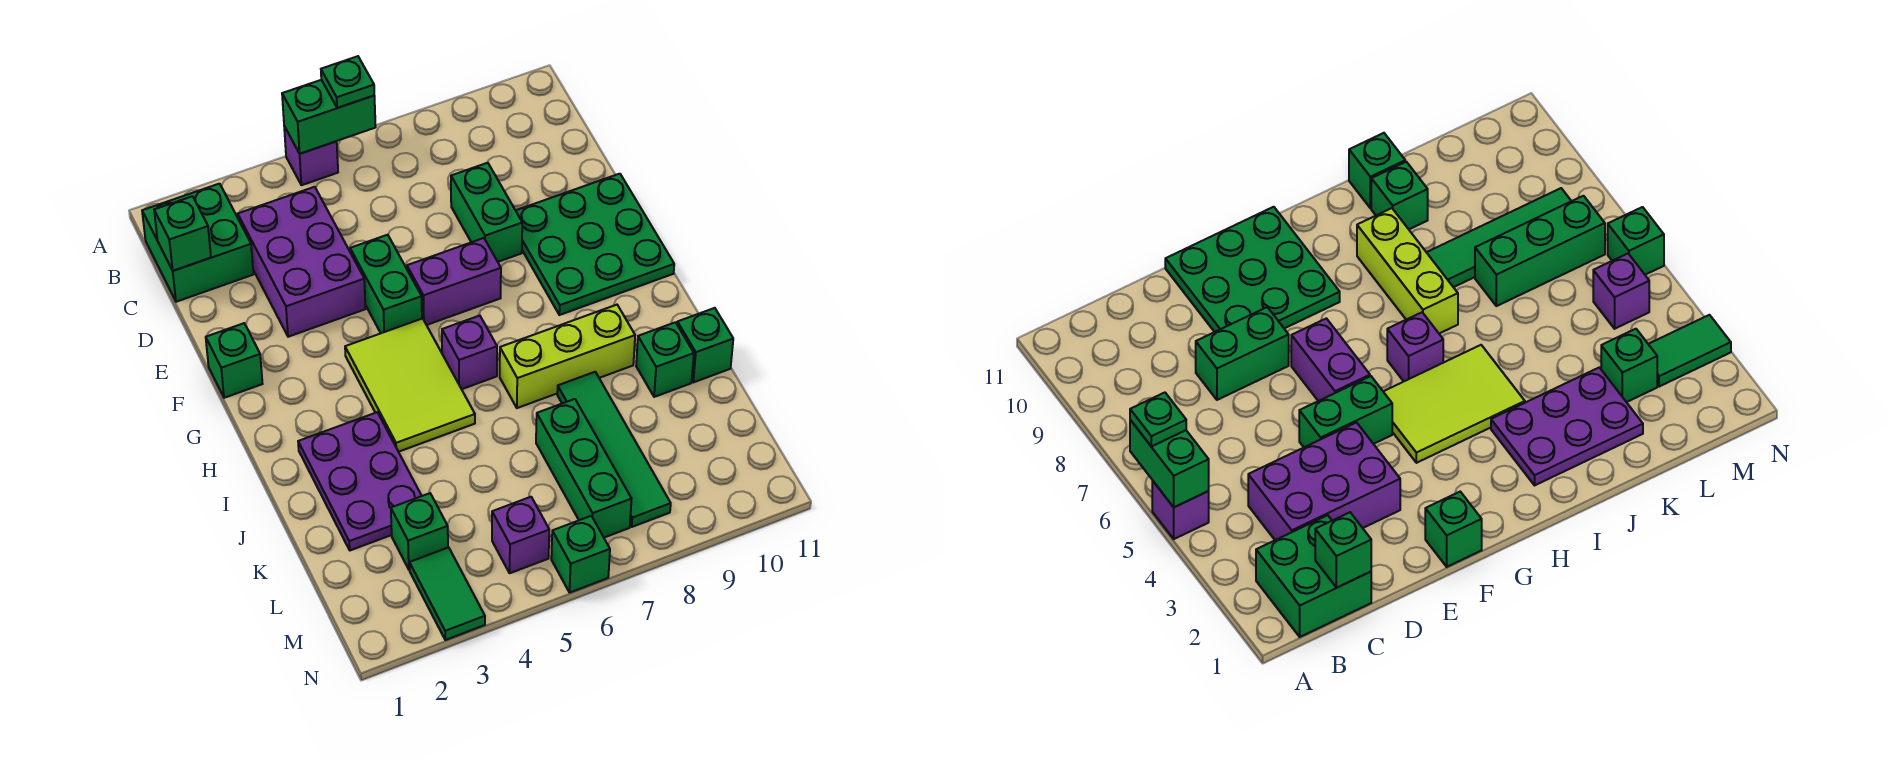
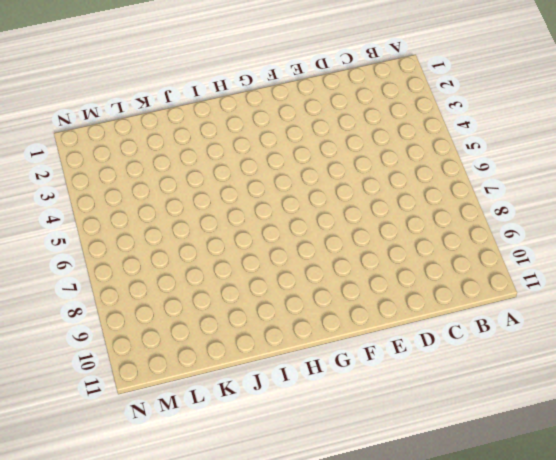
none -> purple 1x1 brick [284,127,338,185]
none -> green 2x2 brick [142,184,253,302]
none -> purple 2x3 brick [238,187,366,337]

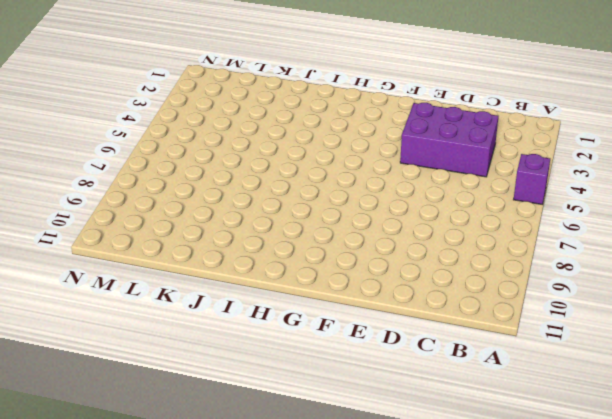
none -> green 2x2 brick [142,184,253,302]
none -> green 1x2 brick [451,163,522,262]
none -> green 1x2 brick [350,235,422,333]

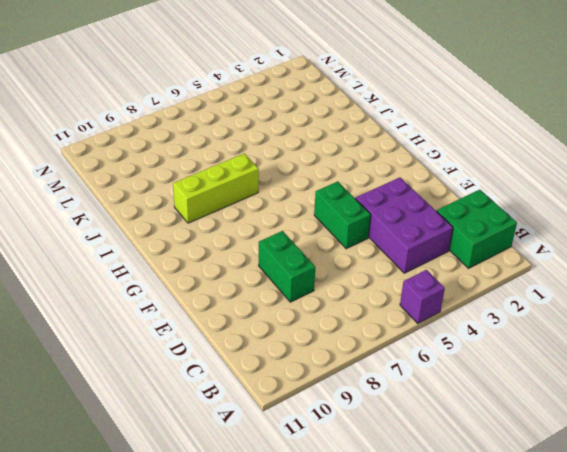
none -> green 3x3 plate [516,174,674,315]
none -> green 1x1 brick [206,323,262,398]
none -> purple 1x2 brick [407,238,501,325]

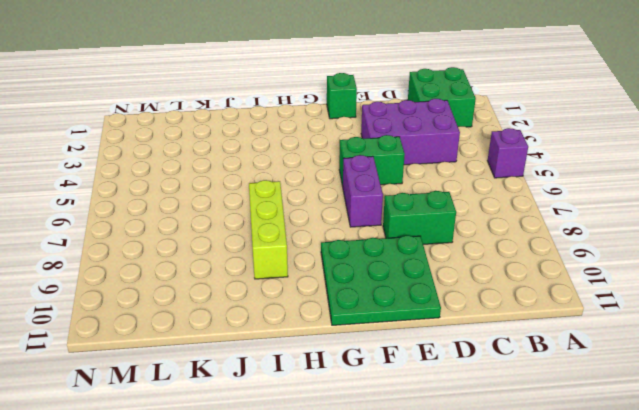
none -> lime 2x3 tile [345,318,475,452]
none -> purple 1x1 brick [442,316,497,389]
none -> purple 2x3 plate [298,412,421,550]

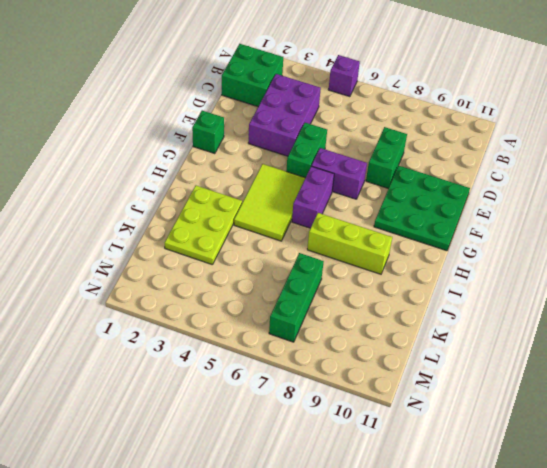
purple 1x2 brick [292,166,334,228] -> purple 1x1 brick [442,316,497,389]
lime 2x3 plate [165,186,242,265] -> purple 2x3 plate [298,412,421,550]
none -> green 1x4 tile [557,372,671,527]
none -> green 1x1 brick [636,322,694,397]
none -> green 1x1 brick [677,308,733,382]

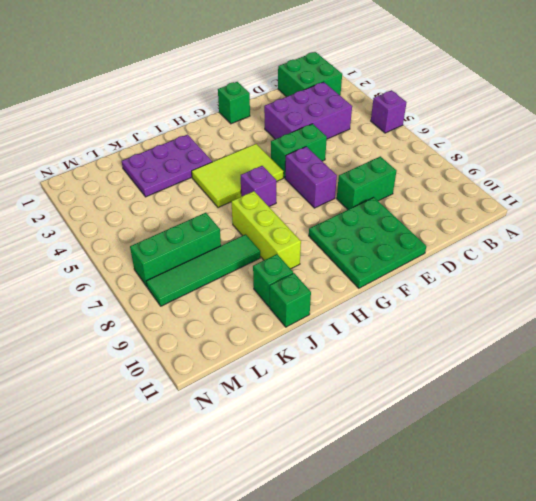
none -> green 1x1 brick [391,493,448,570]
none -> green 1x2 tile [409,547,485,640]
none -> purple 1x1 brick [492,497,549,573]

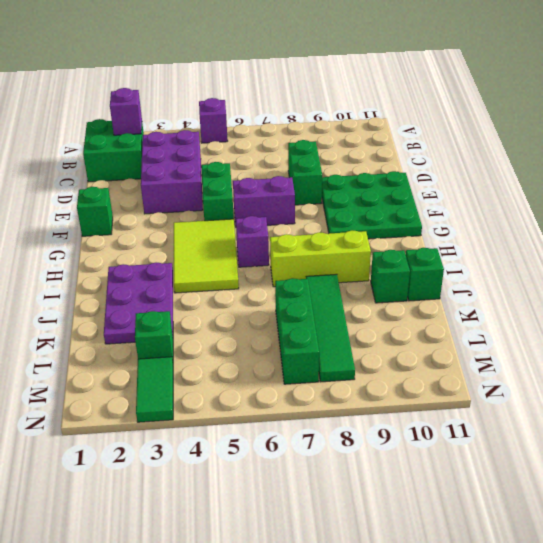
purple 1x1 brick [110,88,142,135] -> purple 1x1 brick moved to [492,497,549,573]
none -> green 1x1 brick [551,516,610,593]
none -> green 1x2 brick [282,80,376,154]
none -> green 1x1 brick [154,196,211,271]

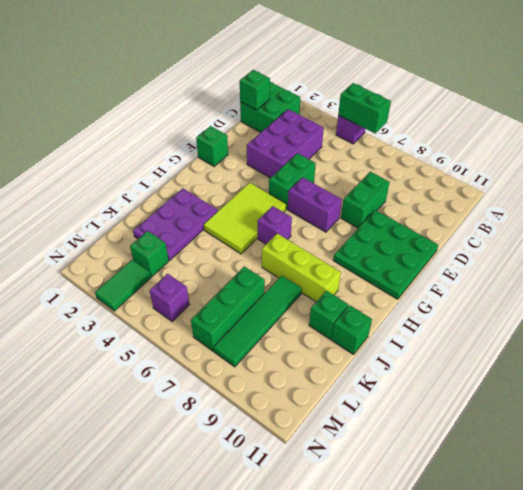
none -> green 1x1 brick [551,516,610,593]
none -> green 1x1 plate [321,56,374,108]

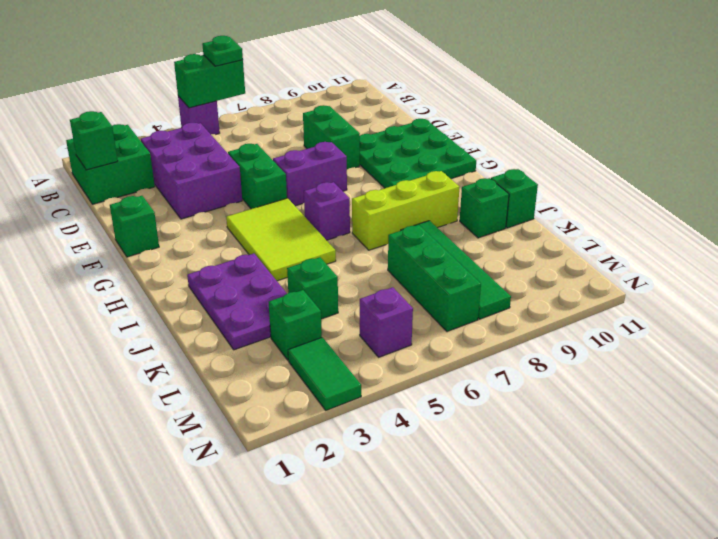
green 1x1 brick [287,257,338,319] -> green 1x1 brick moved to [551,516,610,593]

